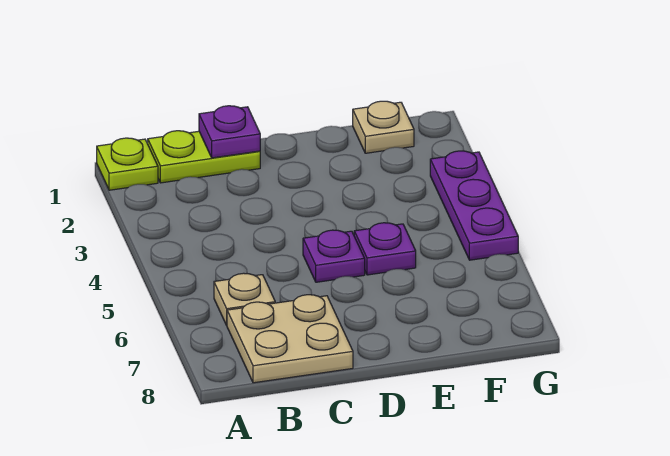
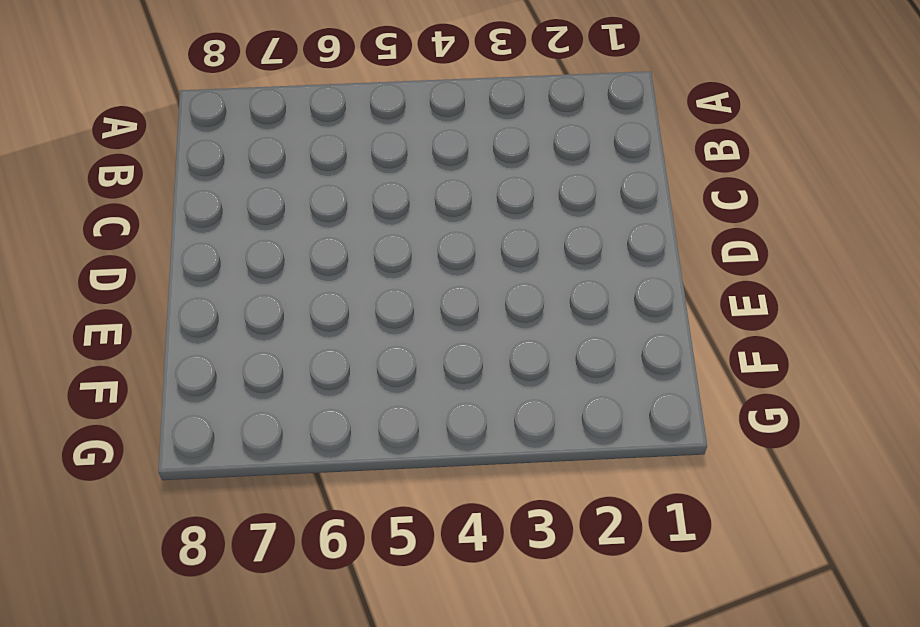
none -> lime 1x1 plate [97,138,158,190]
none -> lime 1x2 plate [148,131,260,183]

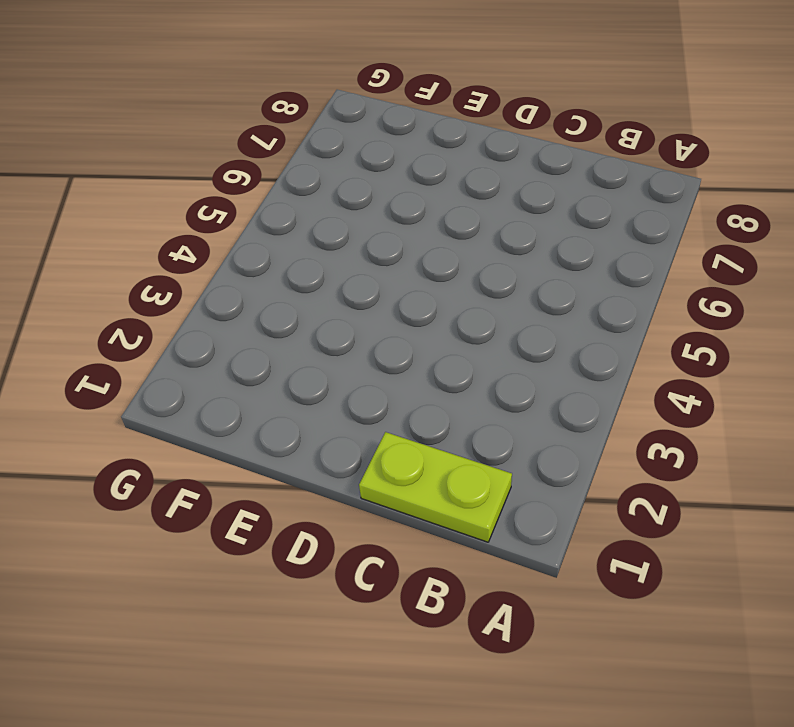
none -> lime 1x1 plate [97,138,158,190]
none -> tan 1x1 plate [214,273,275,325]

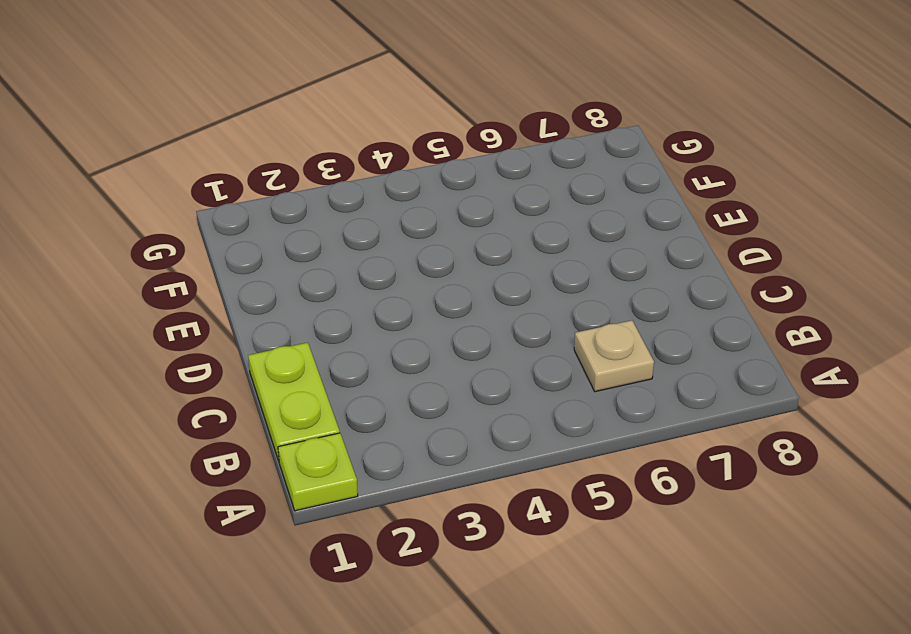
none -> tan 2x2 plate [227,295,353,383]
none -> purple 1x1 plate [303,230,365,282]

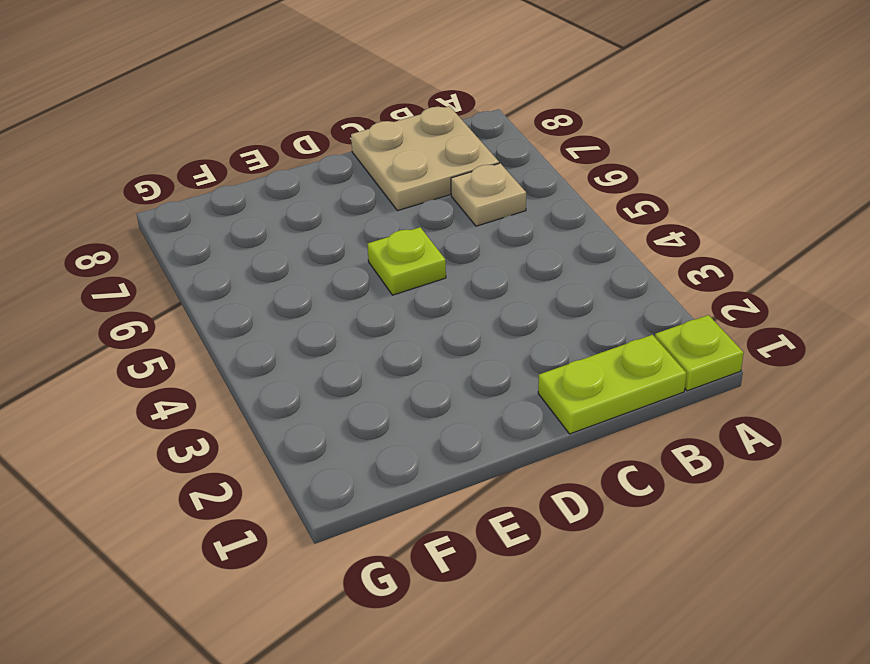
lime 1x1 plate [367,227,446,295] -> purple 1x1 plate [303,230,365,282]
none -> purple 1x1 plate [354,223,416,275]
none -> tan 1x1 plate [353,101,414,153]

